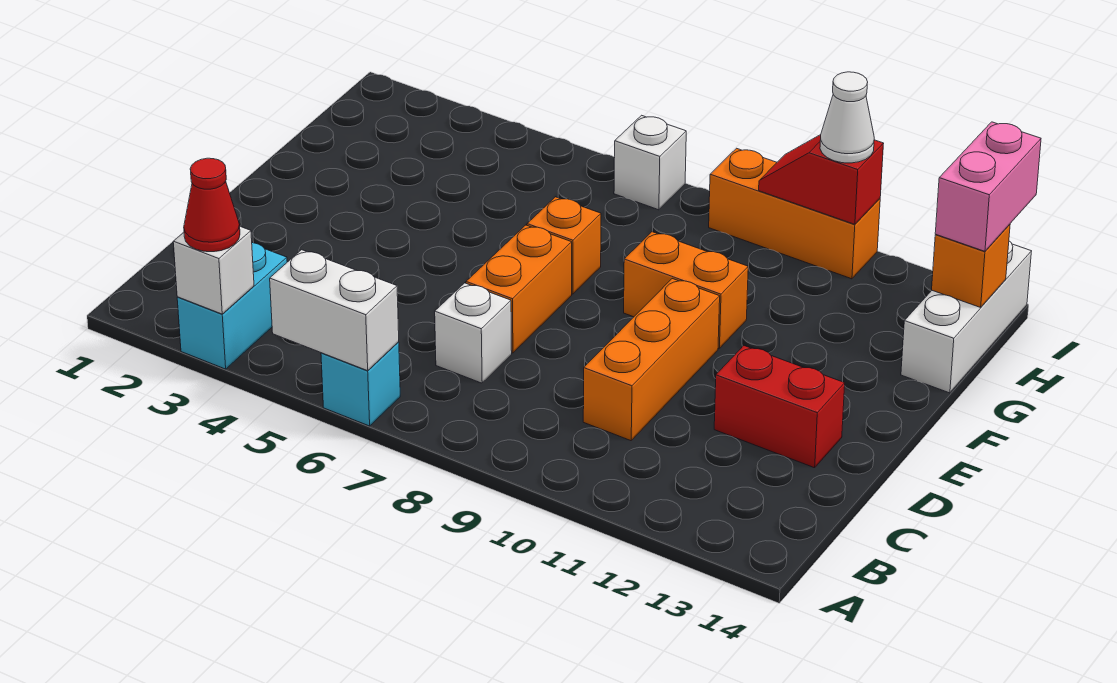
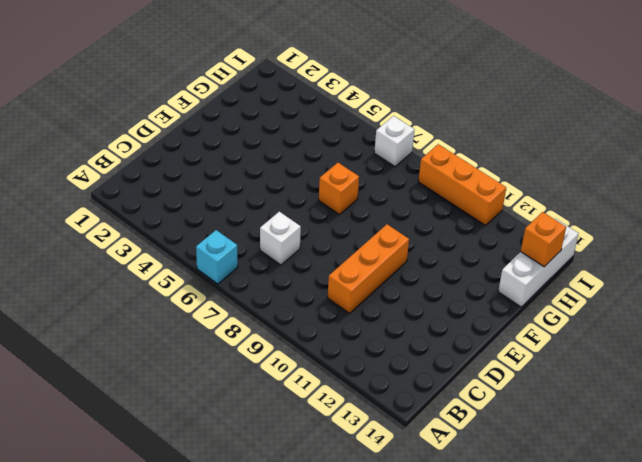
none -> cyan 1x2 brick [177,243,287,369]
none -> orange 1x2 brick [466,225,572,353]
none -> red 1x2 brick [714,346,845,468]

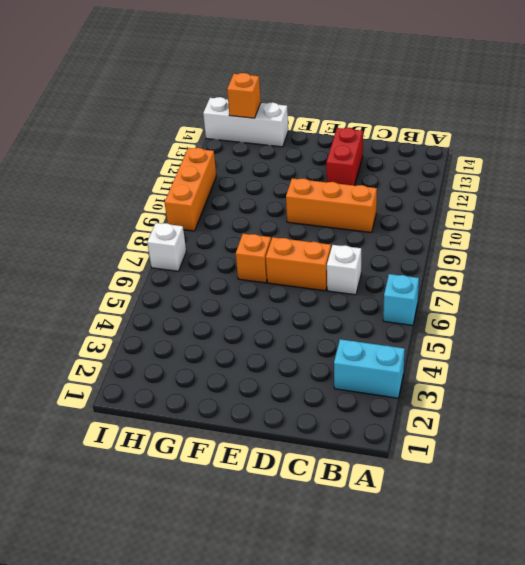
none -> orange 1x2 brick [624,232,748,348]
none -> white 1x1 brick [173,226,254,314]
none -> white 1x2 brick [270,250,399,371]

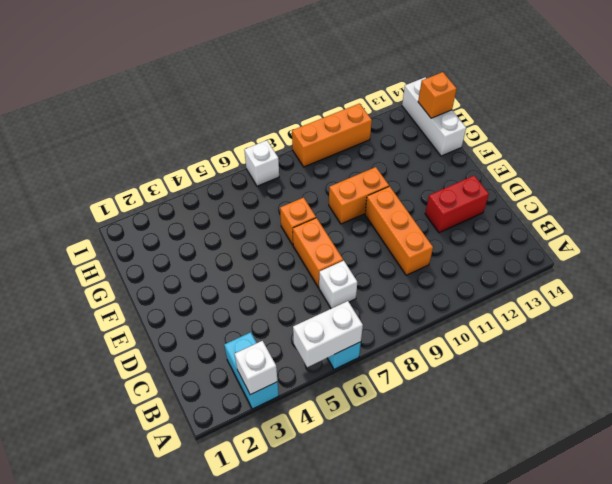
none -> red 1x2 slope [759,135,884,224]
none -> red 1x1 cone [184,158,240,252]
none -> pink 1x2 brick [935,122,1041,251]

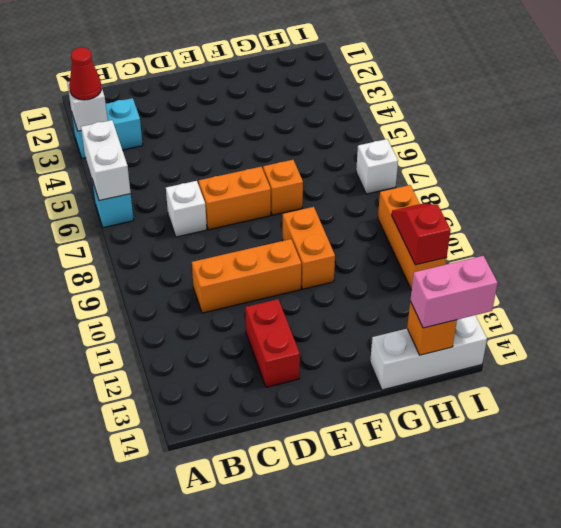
none -> white 1x1 cone [820,72,874,163]

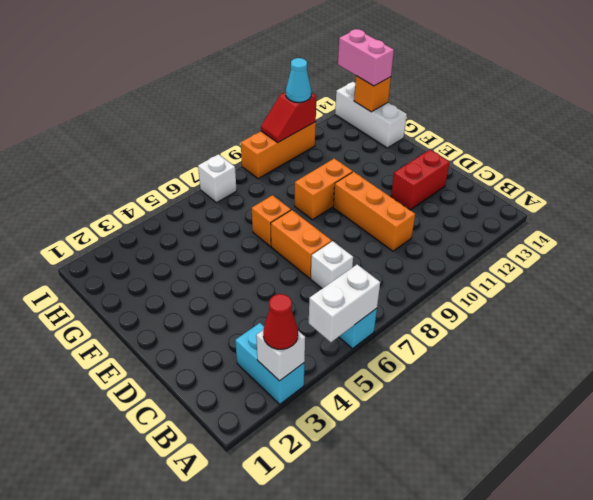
cyan 1x1 cone [286,58,311,102] -> white 1x1 cone [820,72,874,163]

